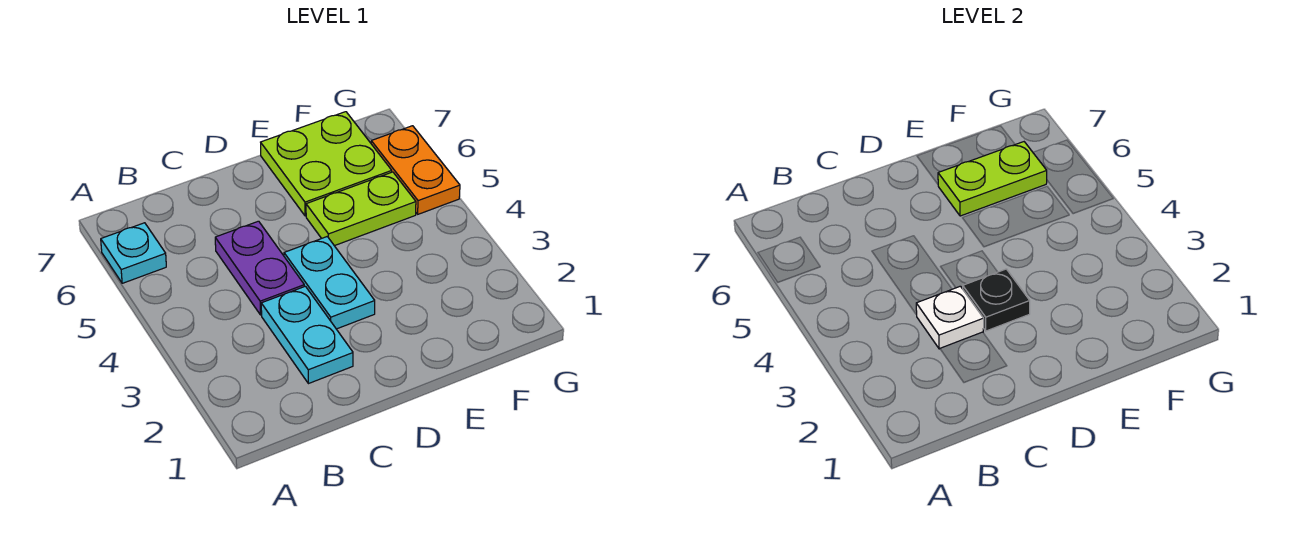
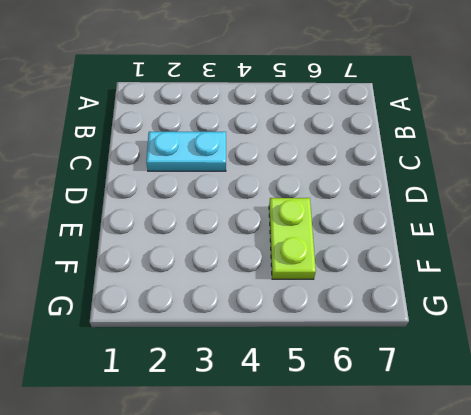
none -> cyan 1x1 plate [101,223,166,283]
none -> purple 1x2 plate [215,221,304,315]

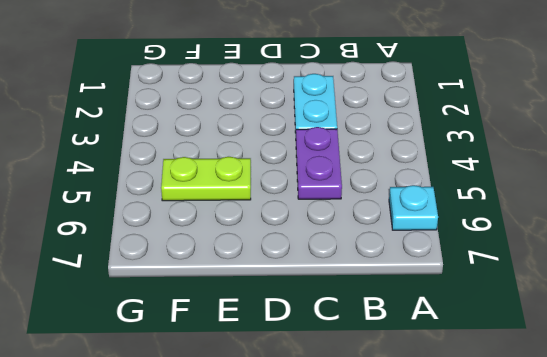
none -> cyan 1x2 plate [284,237,375,329]
none -> lime 2x2 plate [261,112,392,216]

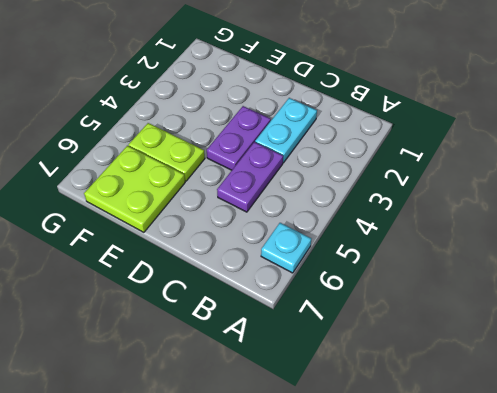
purple 1x2 plate [207,106,271,170] -> cyan 1x2 plate [284,237,375,329]
none -> orange 1x2 plate [371,126,460,214]
none -> white 1x1 plate [916,286,984,349]

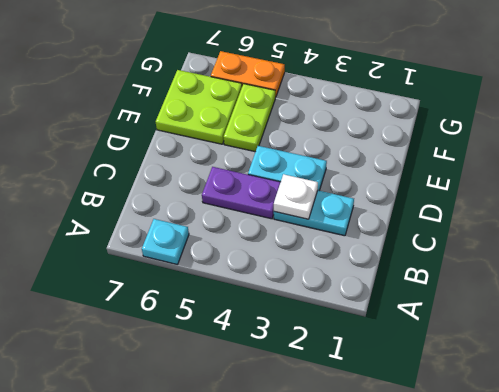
none -> black 1x1 plate [963,269,1030,331]
none -> lime 1x2 plate [938,142,1047,216]

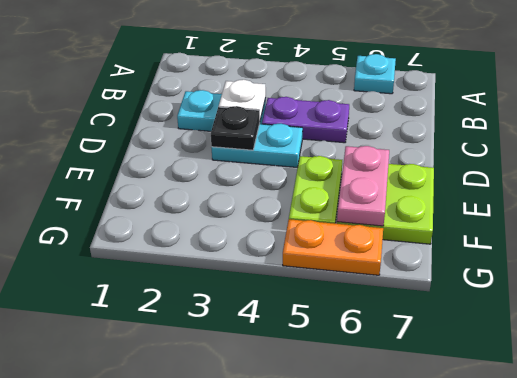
pink 1x2 plate [337,146,389,226] -> lime 1x2 plate [938,142,1047,216]

